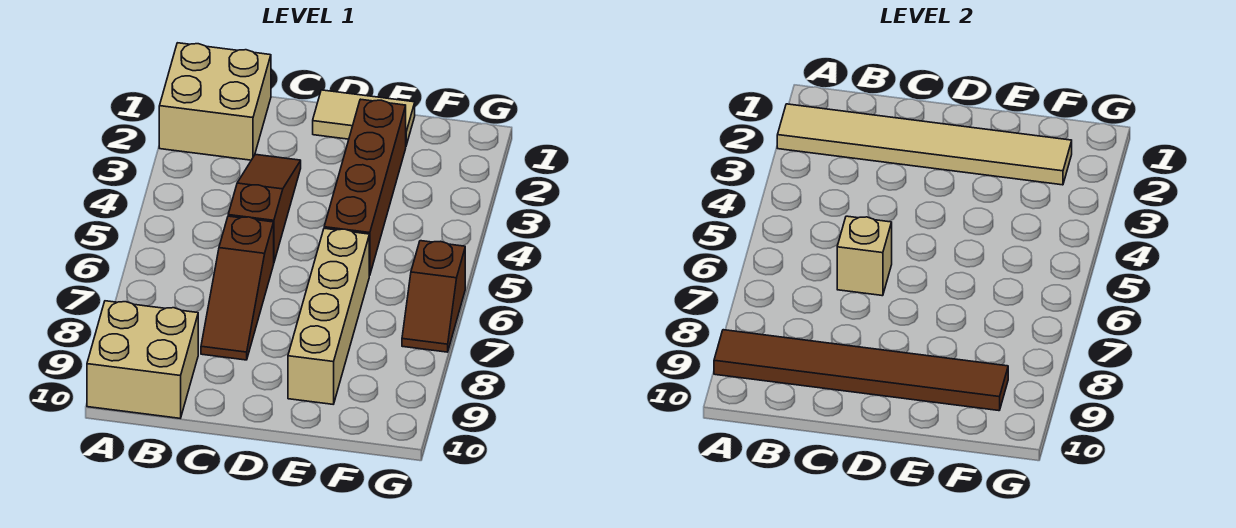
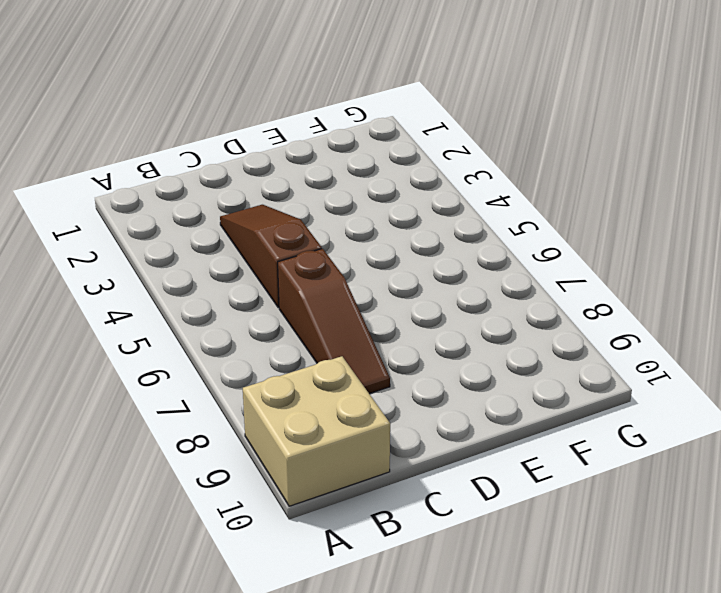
none -> tan 2x2 brick [159,43,271,160]
none -> tan 1x2 tile [313,90,415,145]

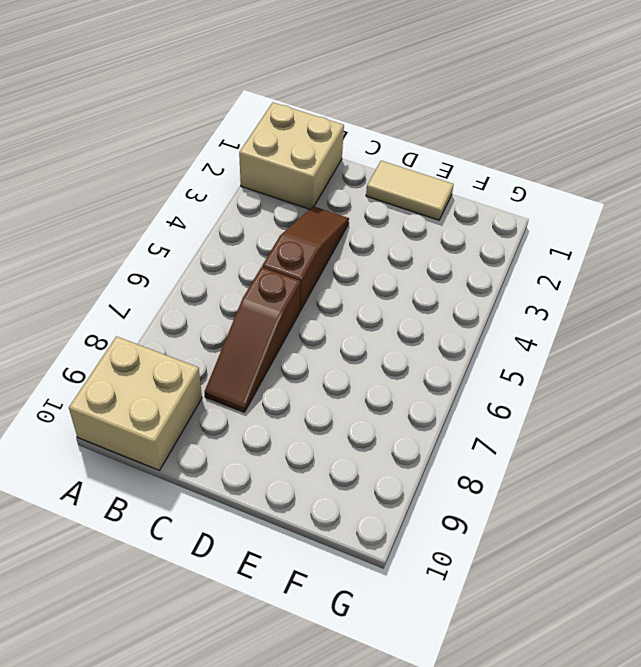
none -> brown 1x4 brick [324,99,406,276]
none -> tan 1x4 brick [288,228,369,404]

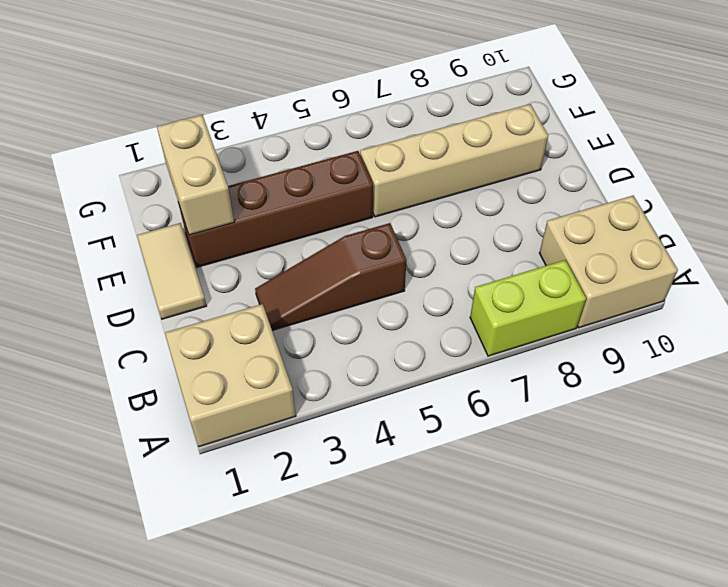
lime 1x2 brick [470,260,586,356] -> none
tan 1x2 brick [157,115,234,235] -> tan 1x6 tile [777,104,1072,185]
none -> brown 1x3 slope [201,216,274,360]
none -> brown 1x2 slope [402,241,465,352]

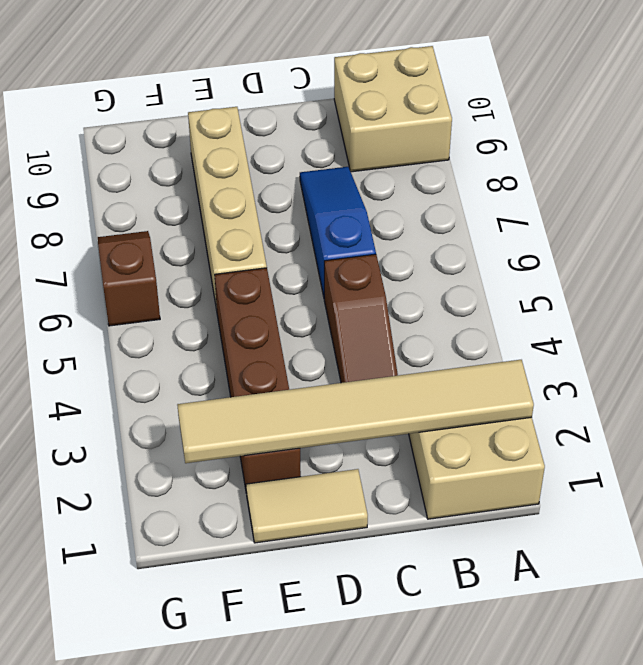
blue 1x3 slope [300,167,376,297] -> brown 1x3 slope [201,216,274,360]
none -> brown 1x6 tile [714,330,1008,411]
none -> tan 1x1 brick [837,216,892,296]

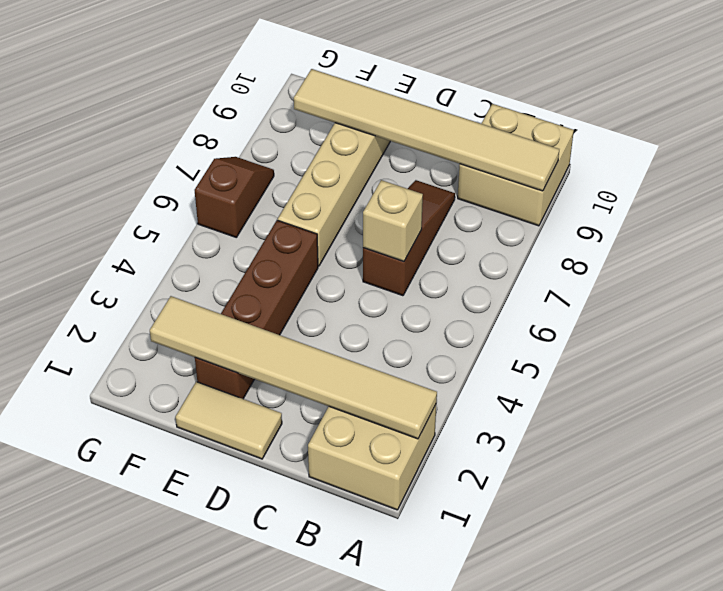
tan 1x6 tile [294,69,559,191] -> brown 1x6 tile [714,330,1008,411]
none -> brown 1x3 slope [228,154,301,261]

